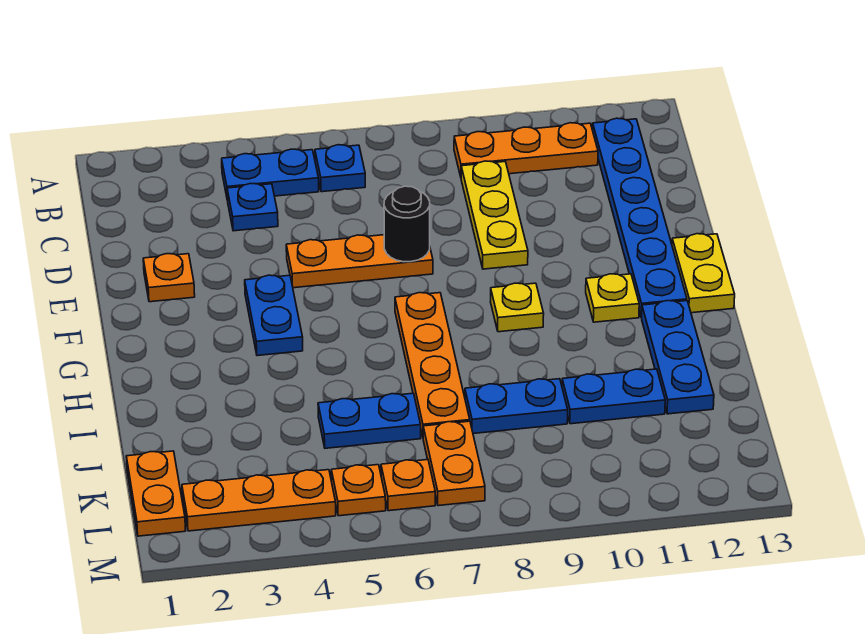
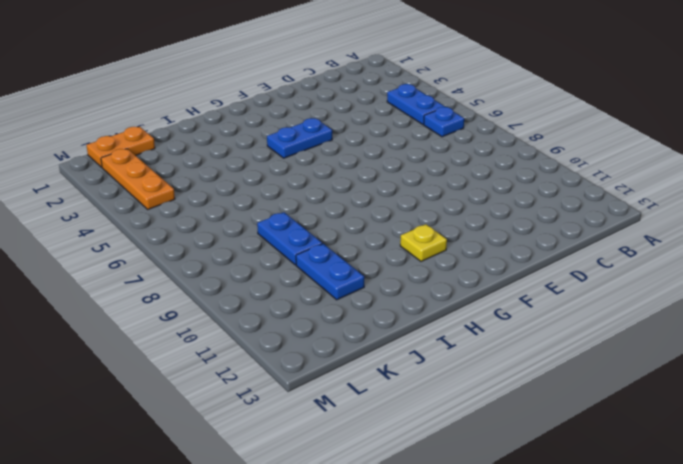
none -> orange 1x3 plate [454,123,598,177]
none -> blue 1x6 plate [593,118,687,318]
none -> blue 1x1 plate [227,183,278,231]

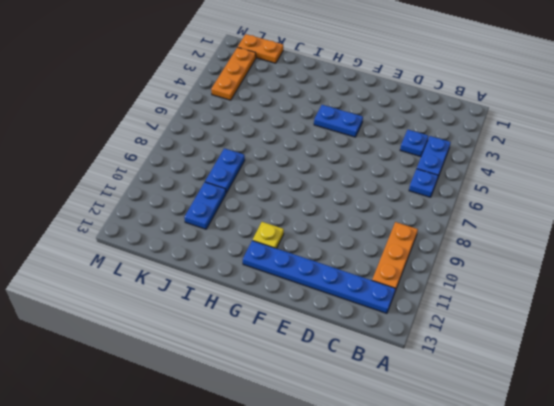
none -> yellow 1x3 plate [461,161,528,269]
none -> orange 1x1 plate [143,254,195,302]
none -> orange 1x3 plate [286,235,433,288]

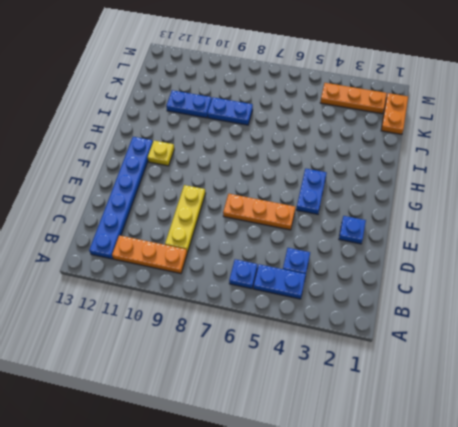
blue 1x1 plate [339,216,366,244] -> orange 1x1 plate [143,254,195,302]
none -> yellow 1x2 plate [672,234,735,313]
none -> orange 1x4 plate [395,293,470,436]
none -> yellow 1x1 plate [490,283,544,332]

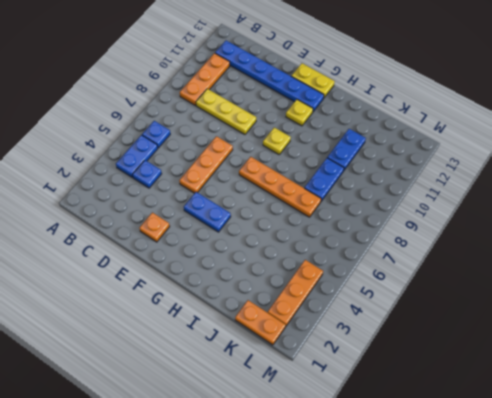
none -> blue 1x3 plate [642,301,714,414]
none -> blue 1x2 plate [318,393,421,448]
none -> orange 1x2 plate [423,421,485,506]

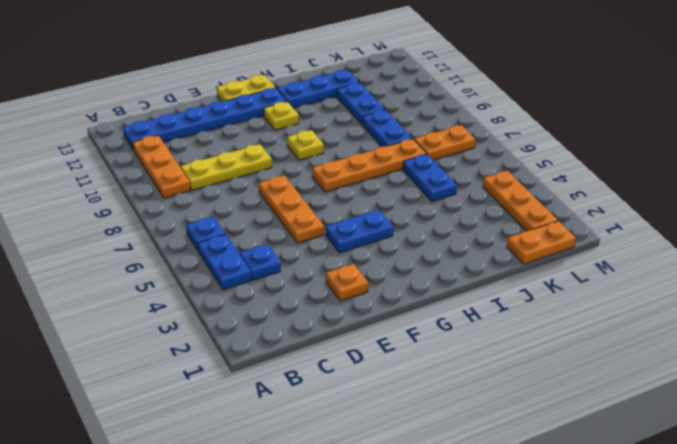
none -> orange 1x1 plate [331,465,386,516]
none -> orange 1x1 plate [381,460,435,511]
none -> black 1x1 round brick [384,186,430,262]

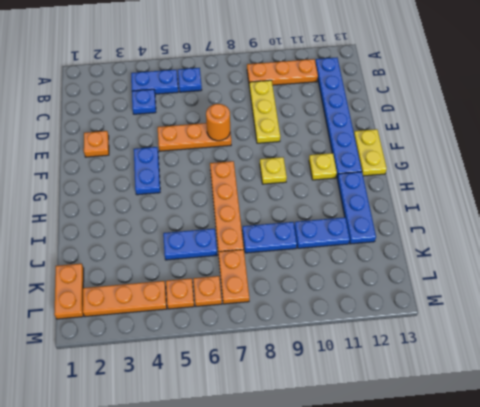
orange 1x1 round brick [206,104,230,141] -> black 1x1 round brick [384,186,430,262]

